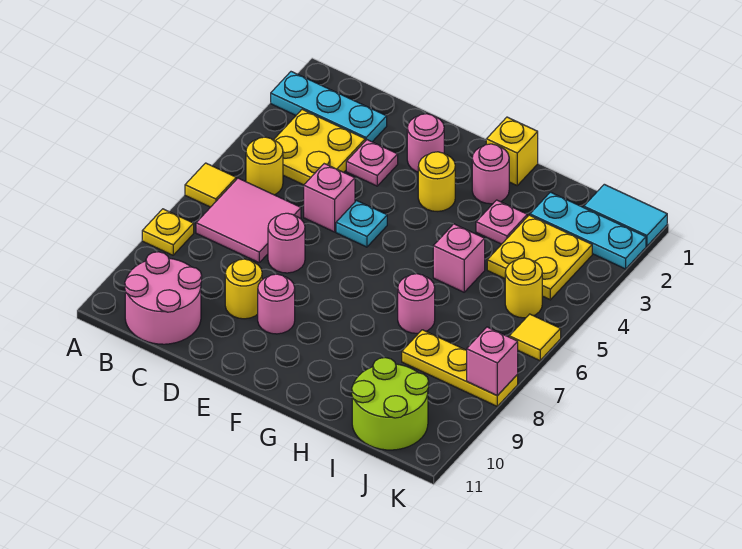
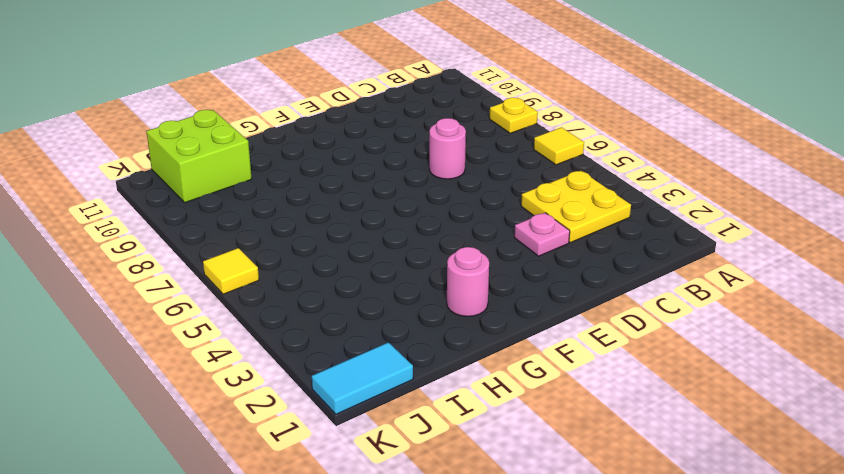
lime 2x2 brick [146,110,252,203] -> lime 2x2 round brick [352,358,429,450]
none -> cyan 1x3 plate [271,72,387,142]
none -> yellow 1x1 round brick [246,137,283,195]
none -> pink 2x2 tile [196,178,301,262]

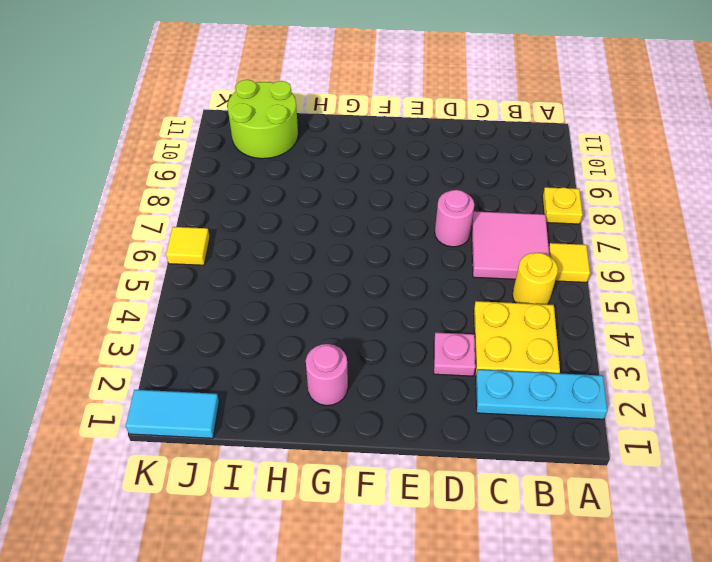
none -> pink 2x2 round brick [125,252,202,344]
none -> pink 1x1 brick [304,164,355,232]
none -> yellow 1x1 round brick [225,259,262,319]

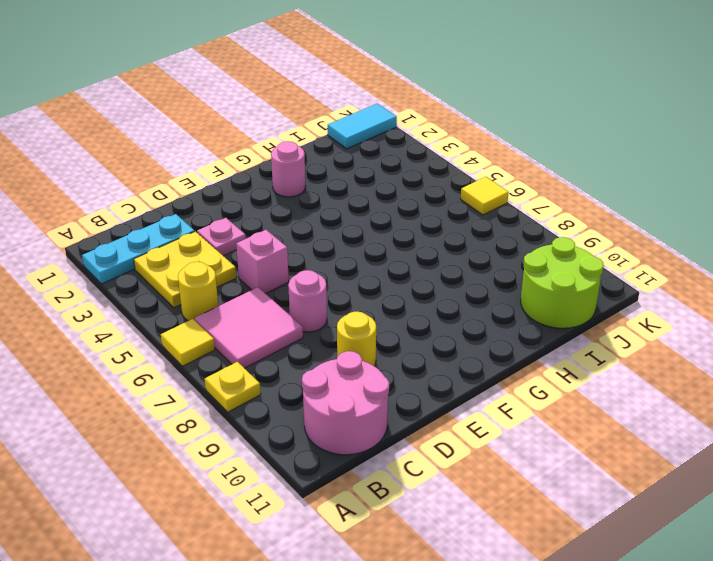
none -> pink 1x1 round brick [407,114,444,172]
none -> cyan 1x1 plate [336,201,387,247]
none -> pink 1x1 round brick [258,274,295,334]

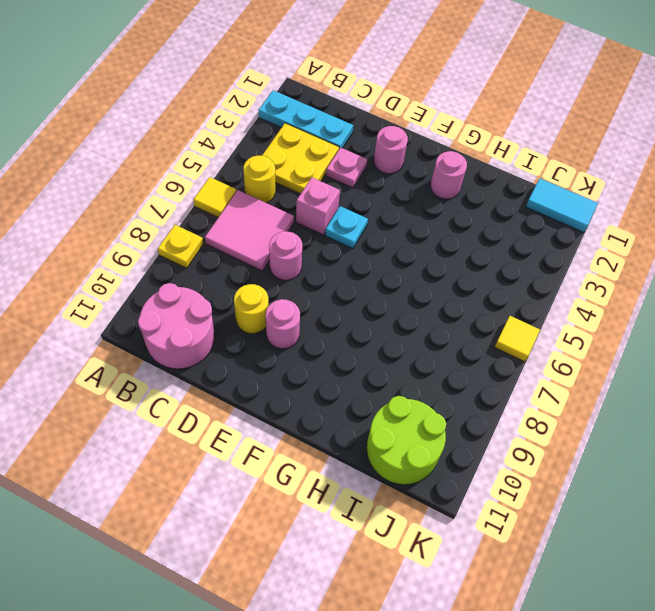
none -> yellow 1x1 round brick [418,152,455,211]
none -> yellow 1x1 brick [486,117,538,185]
none -> pink 1x1 plate [476,200,527,244]

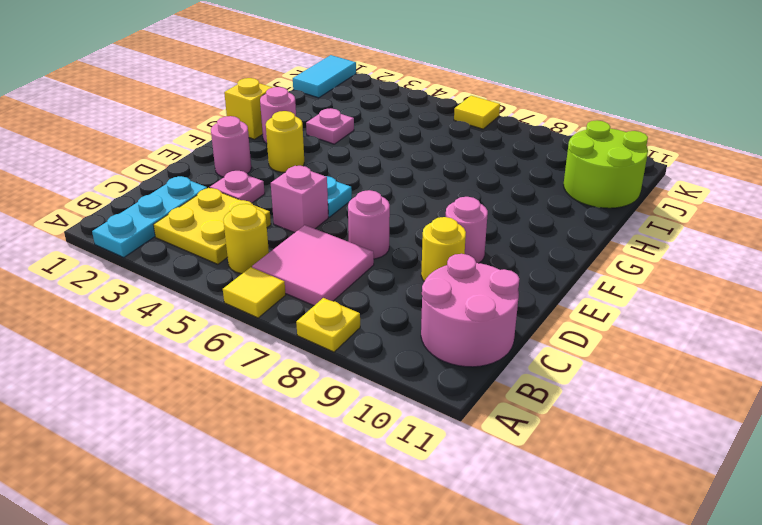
none -> pink 1x1 brick [433,224,485,292]
none -> pink 1x1 round brick [398,274,435,333]
none -> cyan 1x3 plate [530,192,646,269]

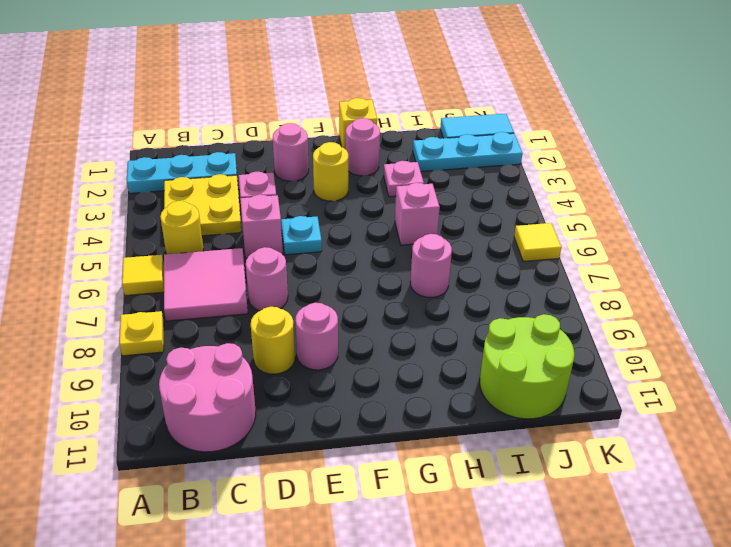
none -> yellow 2x2 plate [487,215,592,300]
none -> yellow 1x3 plate [402,330,518,406]
none -> yellow 1x1 round brick [505,258,542,318]

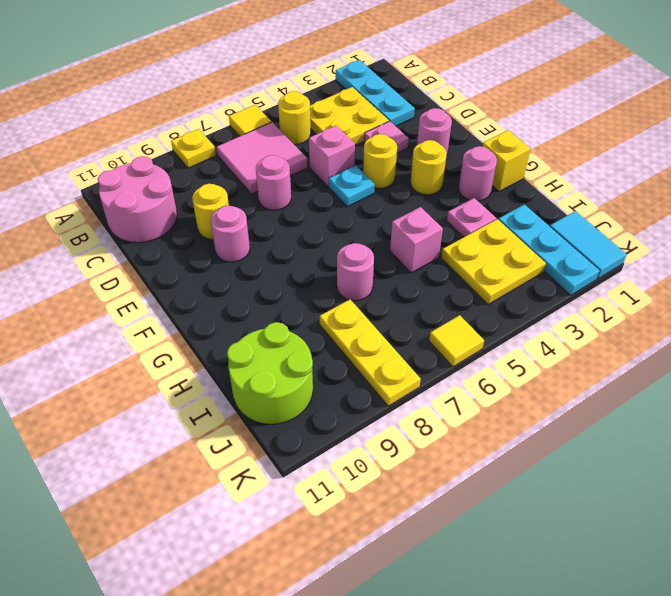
yellow 1x1 round brick [363,134,397,188] -> yellow 1x1 round brick moved to [505,258,542,318]
none -> pink 1x1 brick [467,327,518,396]

